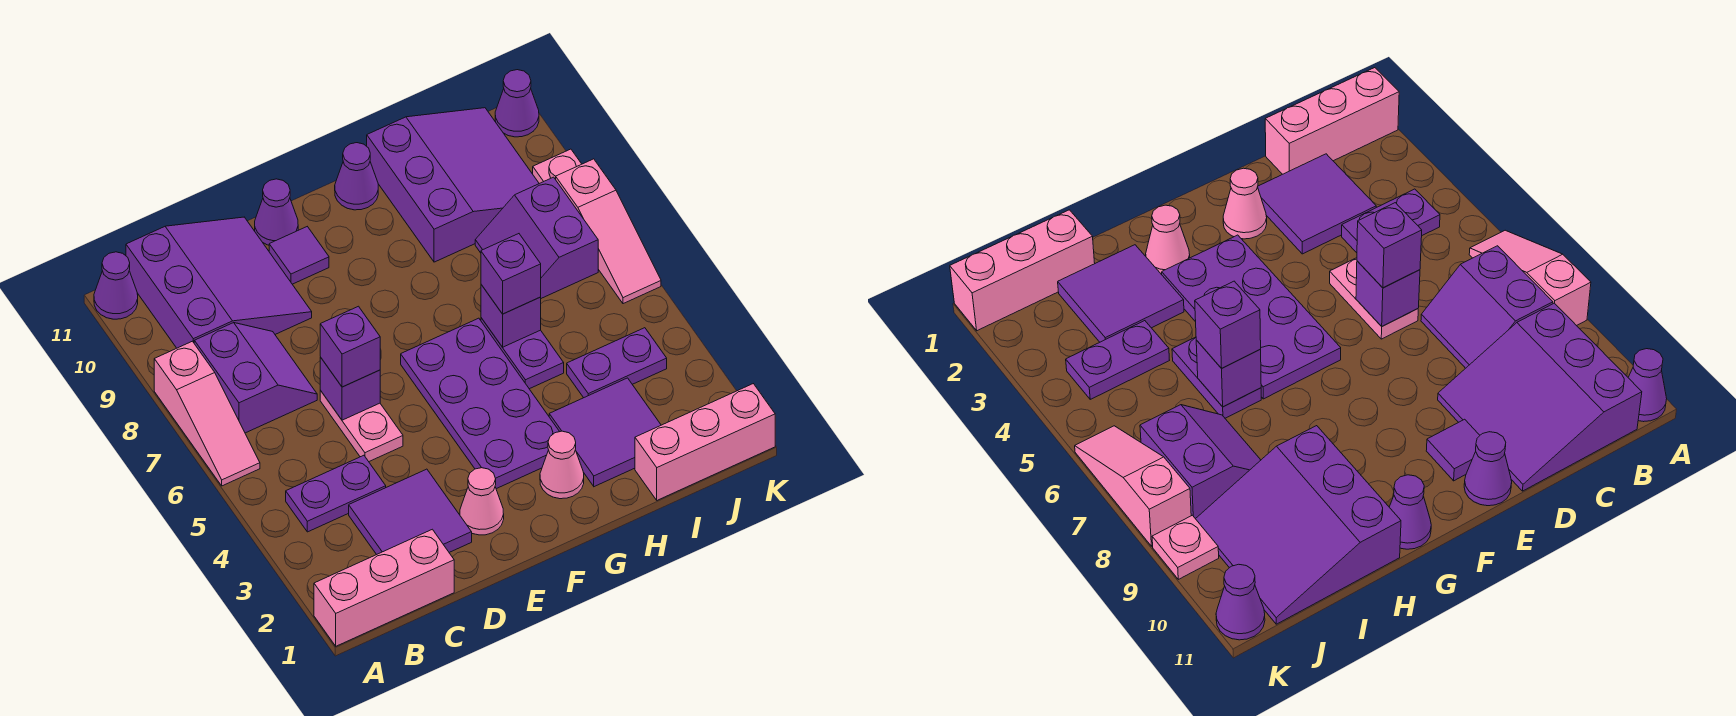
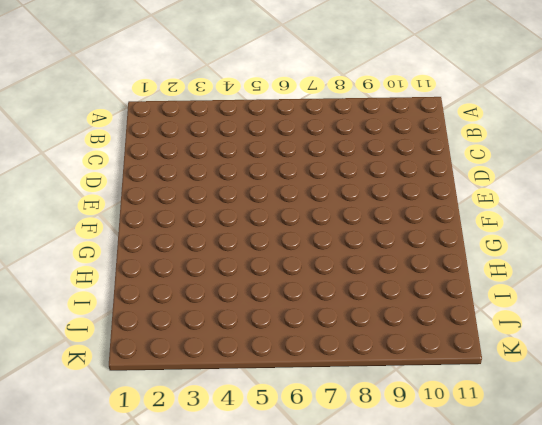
none -> pink 1x3 brick [314,529,454,646]
none -> pink 1x3 slope [154,341,260,486]
none -> purple 1x1 cone [94,252,138,319]

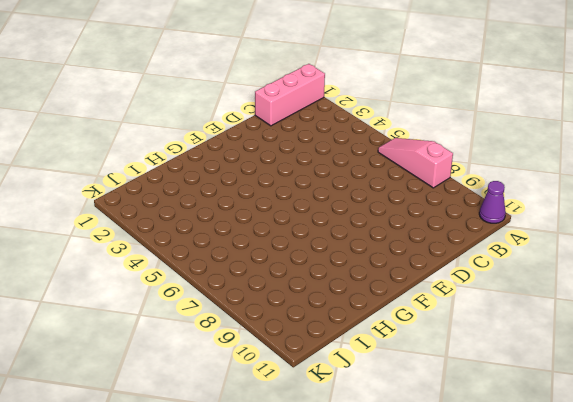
none -> purple 1x2 plate [286,455,386,532]
none -> purple 2x2 slope [194,323,317,433]
none -> purple 3x3 slope [126,217,312,348]

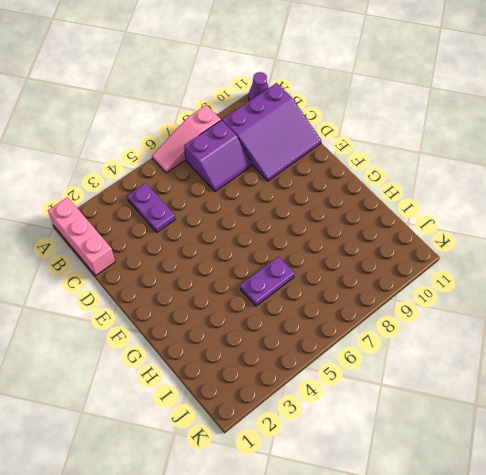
none -> purple 2x2 tile [349,469,472,555]
none -> pink 1x2 plate [320,391,403,461]
none -> pink 1x1 cone [460,468,504,535]

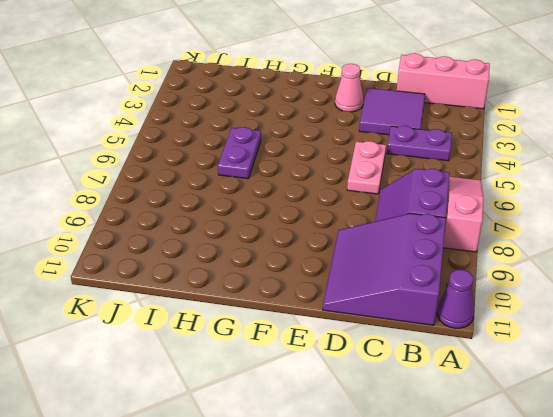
none -> purple 1x1 tile [269,227,329,284]
none -> purple 1x1 cone [255,179,298,245]
none -> purple 2x4 plate [401,318,560,489]

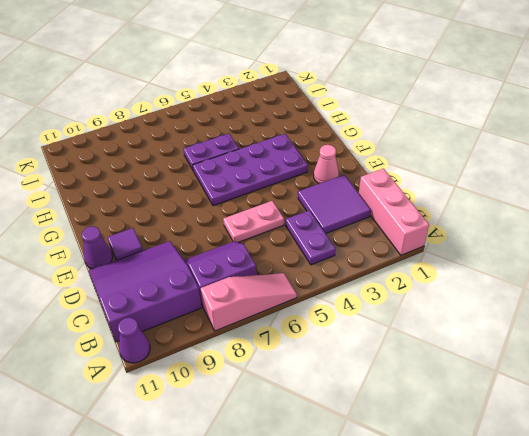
none -> pink 1x1 cone [540,431,584,499]
none -> purple 1x1 cone [335,143,378,210]
none -> purple 2x2 tile [549,378,661,487]

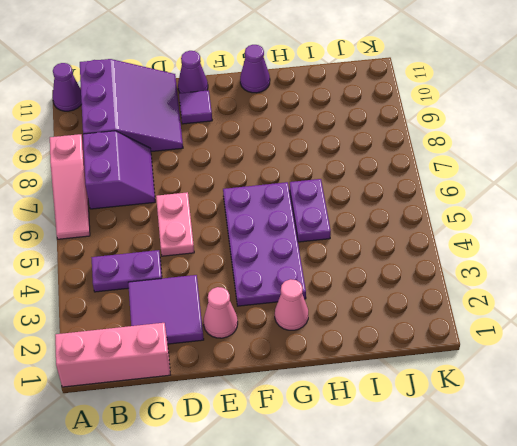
none -> purple 2x2 tile [549,378,661,487]
none -> purple 3x3 slope [367,108,539,262]
none -> pink 1x3 brick [635,384,775,500]

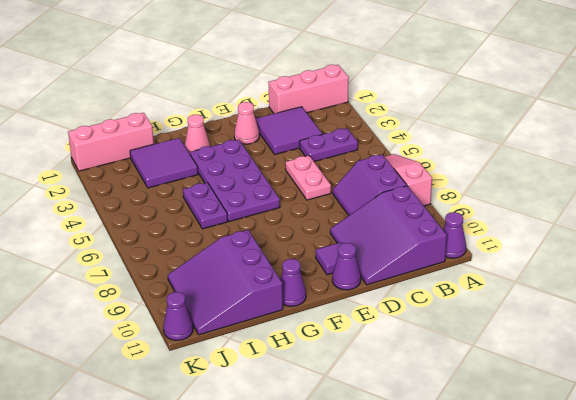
none -> purple 1x2 plate [567,328,667,398]
none -> purple 2x2 slope [475,177,598,298]
none -> pink 1x3 slope [556,159,661,304]

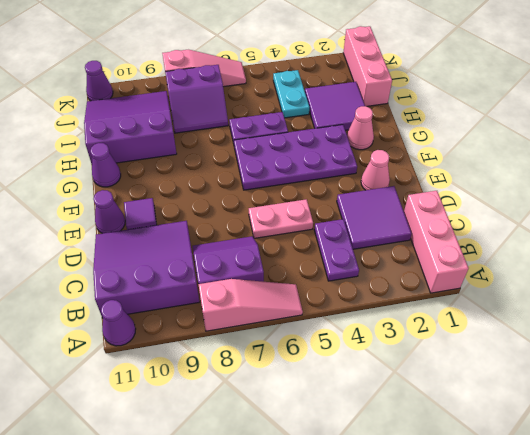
cyan 1x2 plate [273,70,309,118] -> purple 1x2 plate [567,328,667,398]
none -> pink 1x1 plate [533,149,581,184]
none -> purple 1x1 brick [320,357,380,420]
none -> purple 1x1 brick [481,285,541,347]

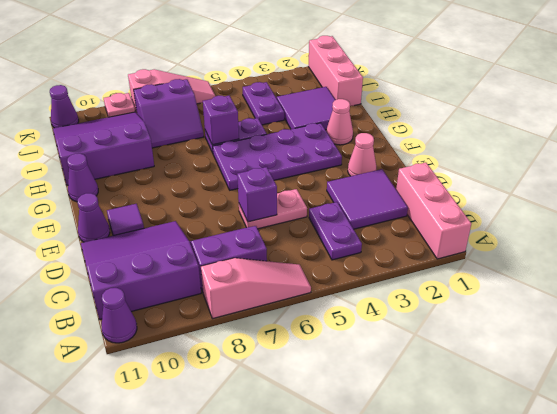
none -> purple 1x1 brick [320,306,380,387]
none -> purple 1x1 brick [481,234,541,314]

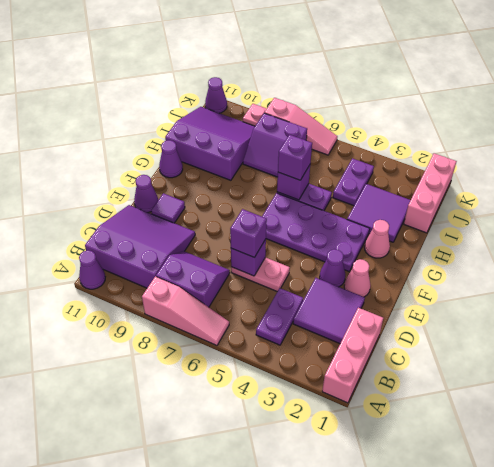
purple 1x1 cone [320,249,345,287] -> none

